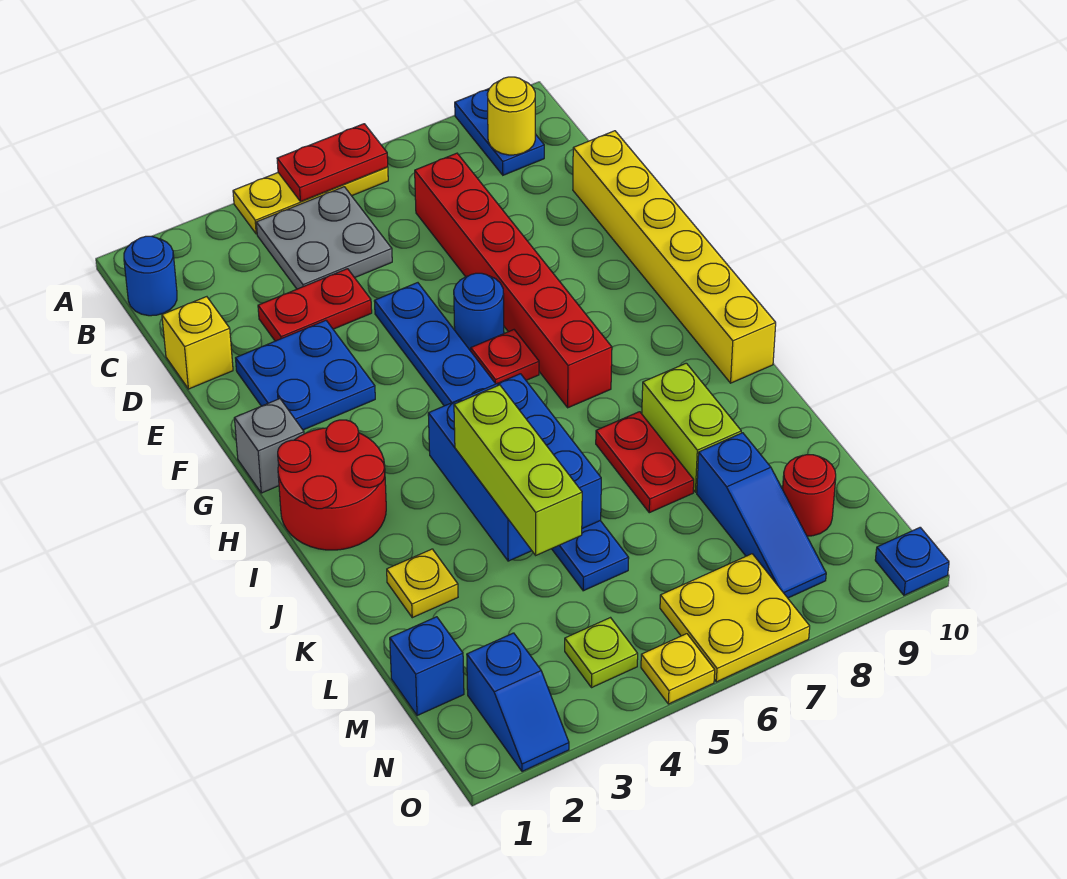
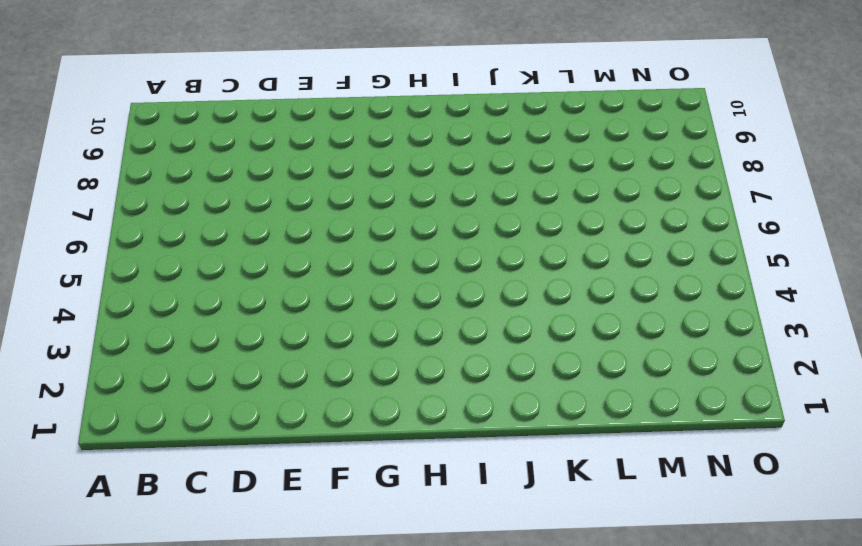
none -> yellow 1x3 plate [233,167,388,234]
none -> blue 1x2 plate [455,89,544,175]
none -> blue 1x1 round brick [124,236,177,316]

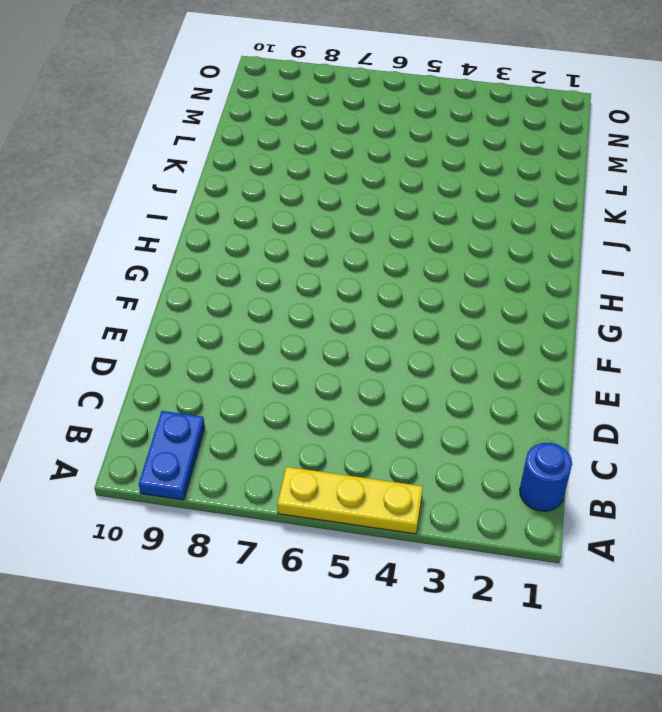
none -> grey 2x2 plate [256,187,392,289]
none -> red 1x6 brick [415,153,612,408]
none -> yellow 1x1 brick [162,297,233,389]

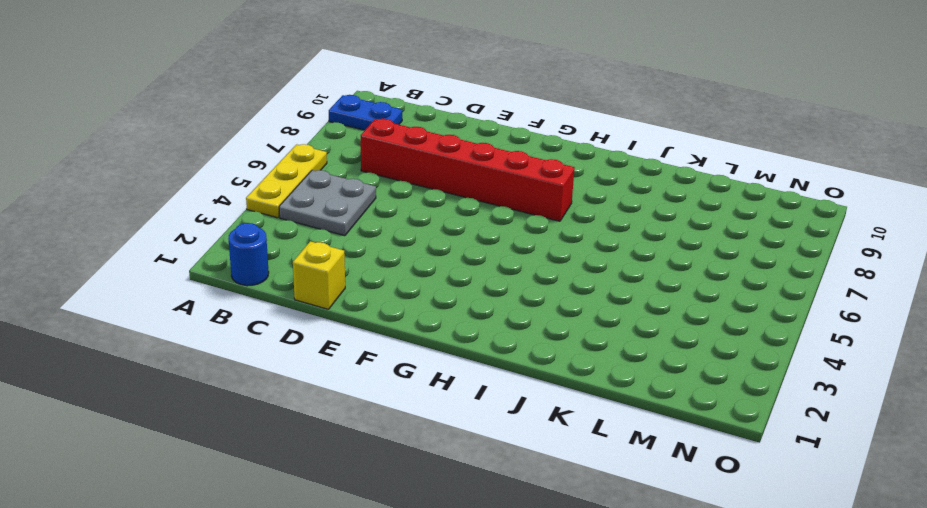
none -> red 1x2 plate [258,269,372,341]
none -> yellow 1x6 brick [573,131,776,383]
none -> blue 2x2 plate [236,320,375,430]

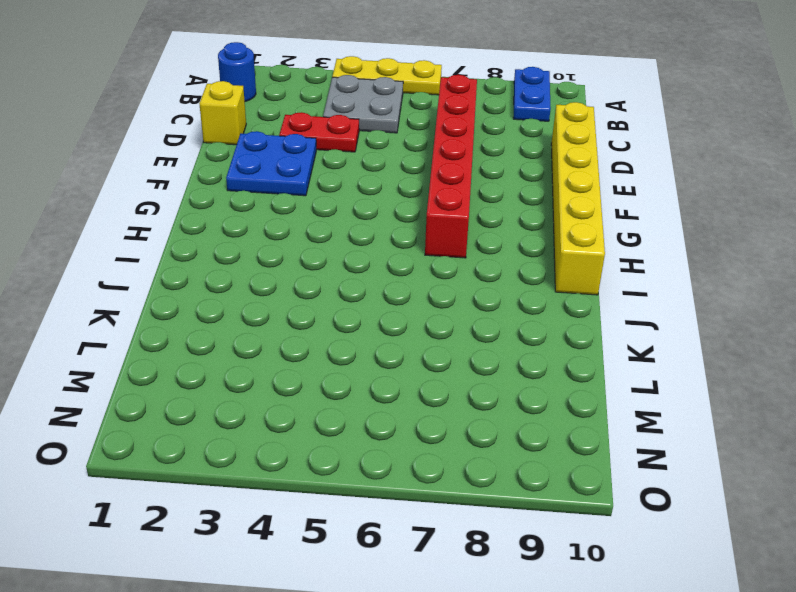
none -> blue 1x8 plate [374,283,629,591]
none -> blue 1x1 round brick [454,273,504,351]
none -> grey 1x1 brick [234,399,304,493]

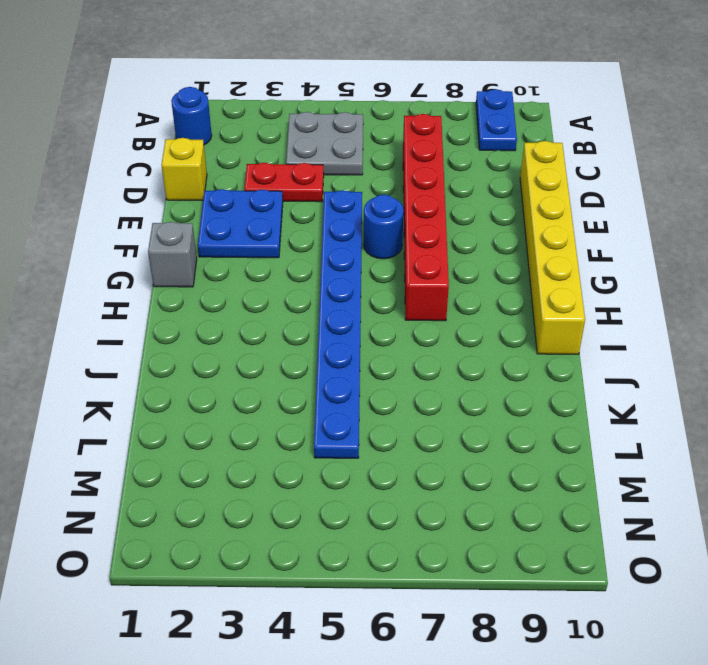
none -> yellow 1x3 plate [233,167,388,234]
none -> red 1x1 plate [471,330,539,384]
none -> red 2x2 round brick [278,420,386,550]

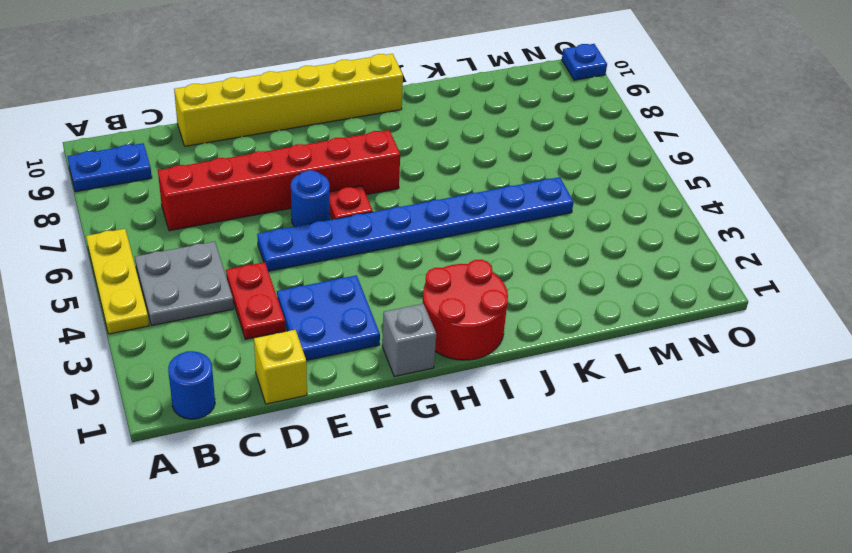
none -> red 1x2 plate [596,412,694,513]
none -> lime 1x2 brick [642,363,741,492]
none -> yellow 1x1 plate [387,549,458,618]

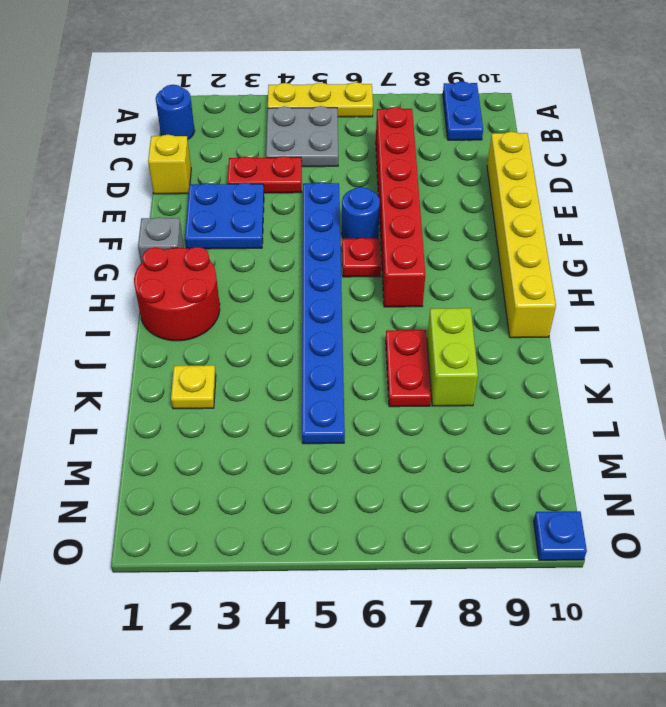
none -> blue 1x3 slope [697,433,826,598]
none -> blue 1x1 brick [390,617,464,716]
none -> red 1x1 round brick [783,455,836,536]

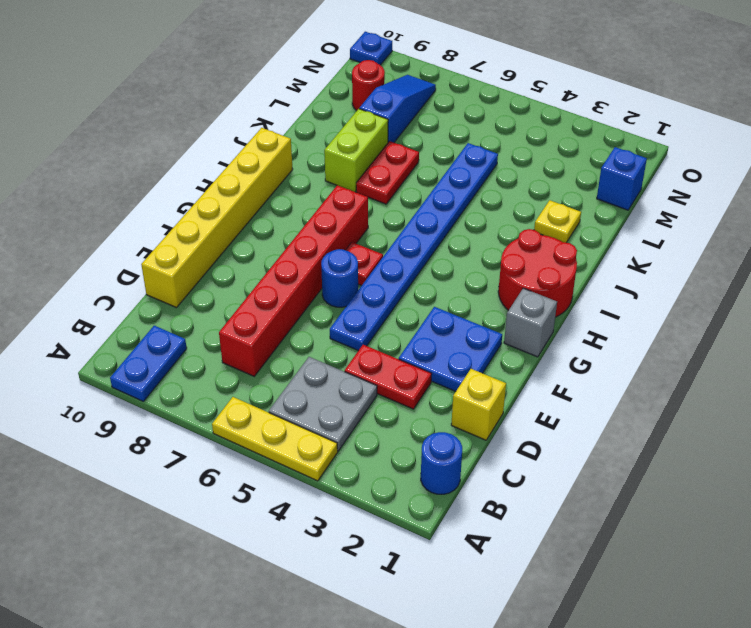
none -> blue 1x2 slope [467,633,569,771]
none -> lime 1x1 plate [565,618,638,688]
none -> yellow 2x2 plate [660,554,810,682]

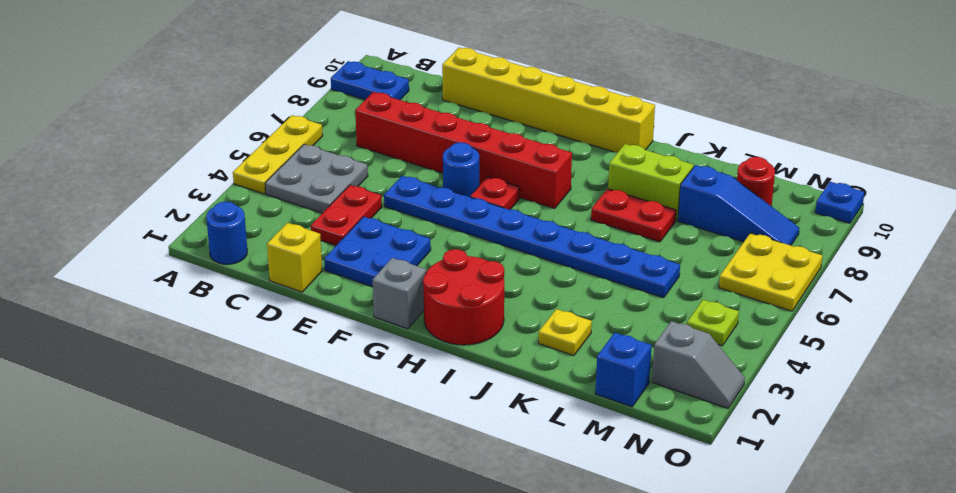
grey 1x2 slope [652,321,745,408] -> blue 1x2 slope [467,633,569,771]
none -> yellow 1x1 plate [641,634,715,704]
none -> red 1x2 plate [277,124,388,202]
none -> yellow 1x1 round brick [487,77,535,155]

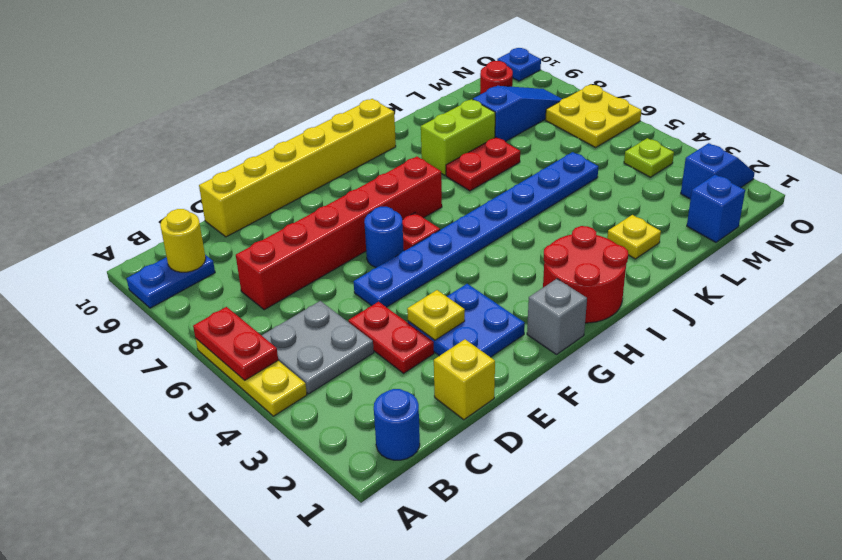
yellow 1x1 plate [407,290,465,340] -> yellow 1x1 plate moved to [641,634,715,704]
none -> blue 2x3 brick [428,374,601,561]
none -> lime 1x3 brick [454,385,582,555]

